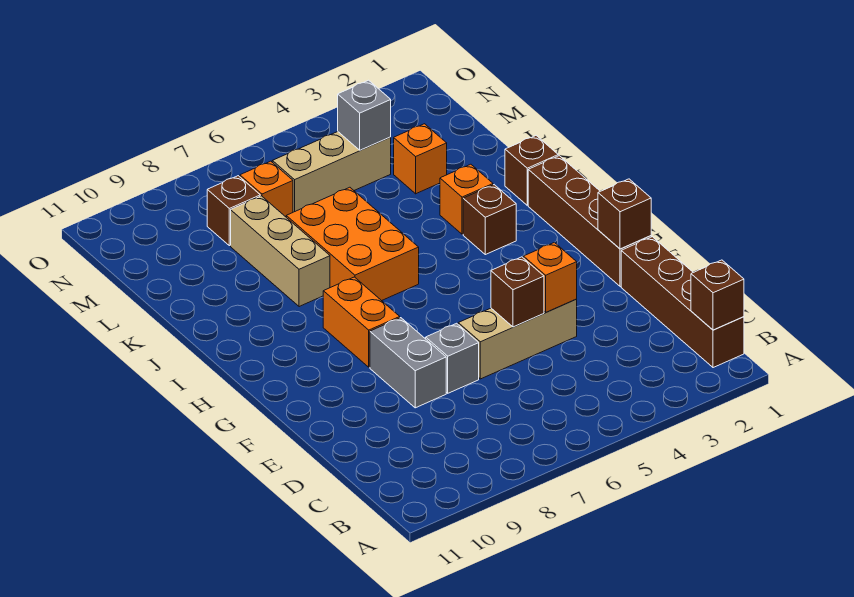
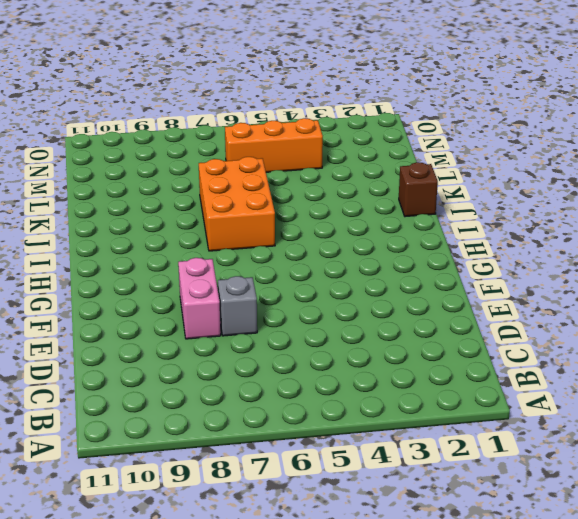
pink 1x2 brick [178,258,221,339] -> grey 1x2 brick [370,318,446,408]
orange 1x3 brick [225,118,323,172] -> tan 1x3 brick [272,132,391,212]
none -> brown 1x4 brick [621,237,744,368]
none -> tan 1x3 brick [458,299,577,379]
none -> brown 1x4 brick [528,156,651,287]

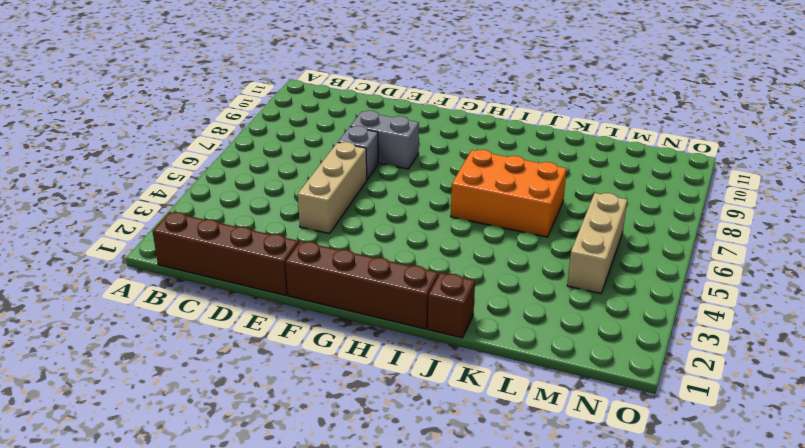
none -> orange 1x2 brick [323,277,400,367]
none -> brown 1x1 brick [463,185,516,255]
none -> orange 1x1 brick [440,164,493,234]

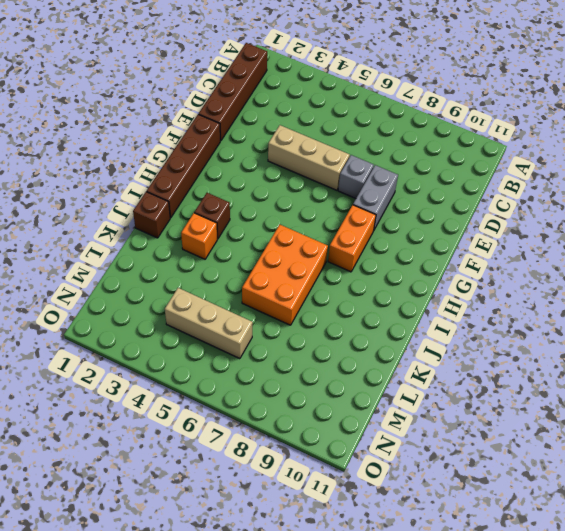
none -> tan 1x3 brick [231,196,330,307]
none -> orange 1x1 brick [394,124,447,194]
none -> orange 1x1 brick [240,161,293,217]

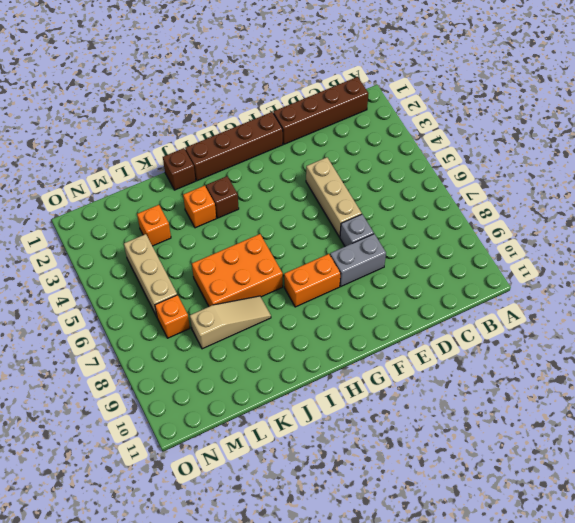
tan 1x3 slope [190,296,271,349] -> tan 1x3 brick [231,196,330,307]
none -> brown 1x1 brick [207,176,260,246]
none -> brown 1x1 brick [691,260,744,330]
none -> orange 1x1 brick [523,242,577,312]

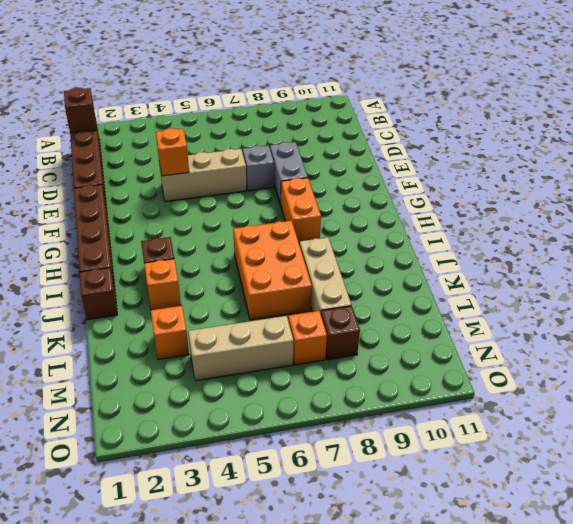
none -> brown 1x1 brick [491,257,544,327]
none -> brown 1x1 brick [598,179,651,249]
none -> grey 1x1 brick [338,80,391,150]

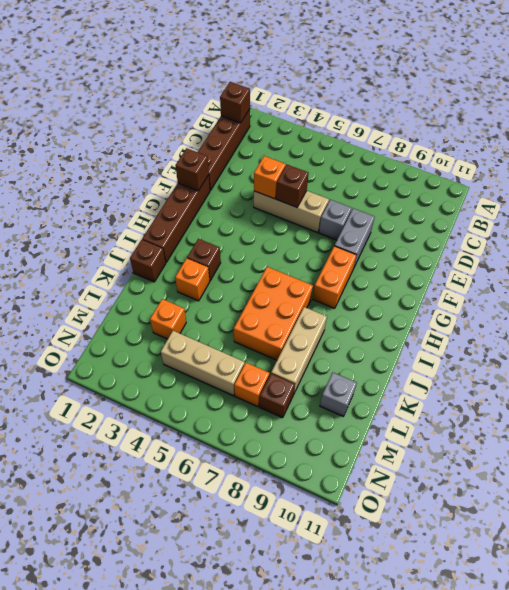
grey 1x1 brick [320,373,357,416] -> grey 1x1 brick moved to [338,80,391,150]

